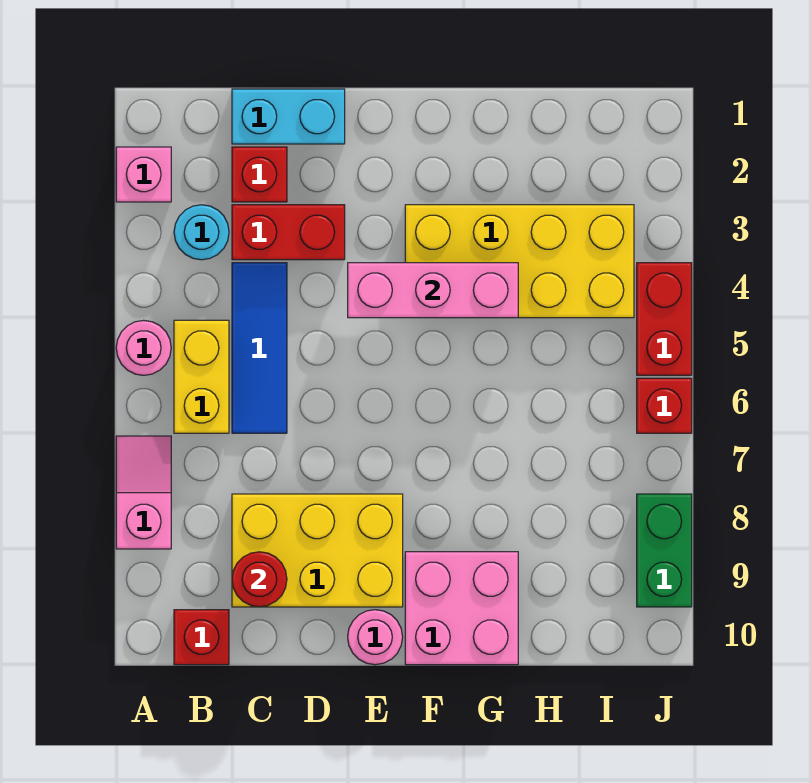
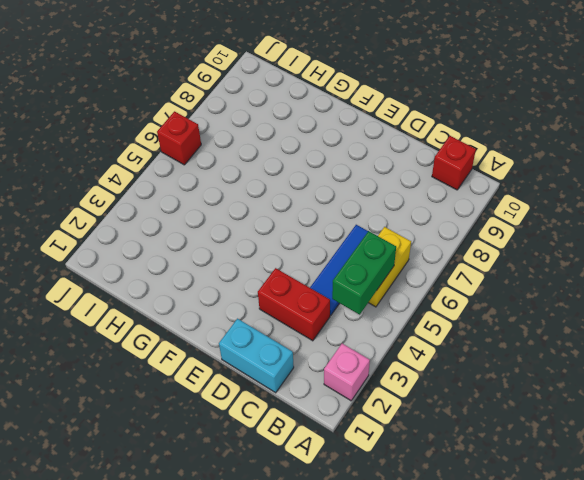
green 1x2 brick [332,231,396,315] -> green 1x2 brick moved to [637,494,692,607]
none -> pink 1x1 round brick [116,320,171,375]
none -> pink 1x2 slope [116,436,171,549]
none -> cyan 1x1 round brick [174,205,229,260]

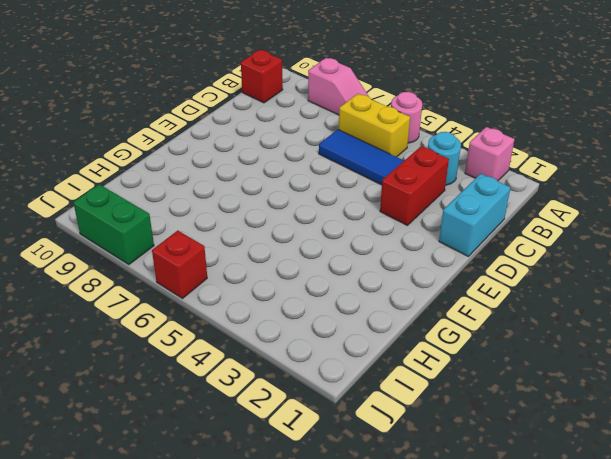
none -> red 1x1 brick [232,147,287,202]
none -> yellow 2x3 brick [232,494,403,607]
none -> pink 1x1 round brick [348,610,403,665]

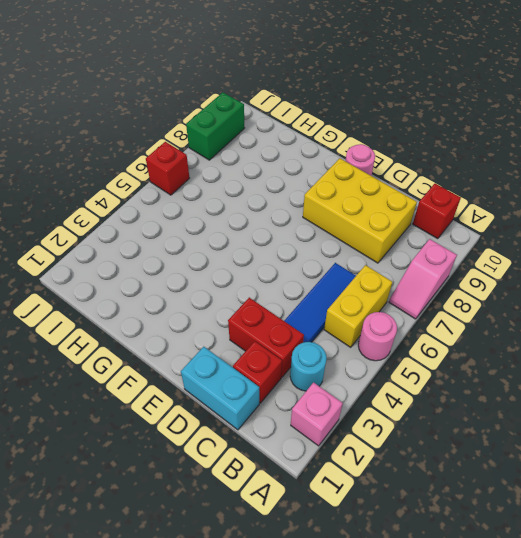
none -> yellow 2x4 brick [405,205,634,318]
none -> pink 2x2 brick [405,552,518,665]
none -> red 1x2 brick [637,263,692,375]

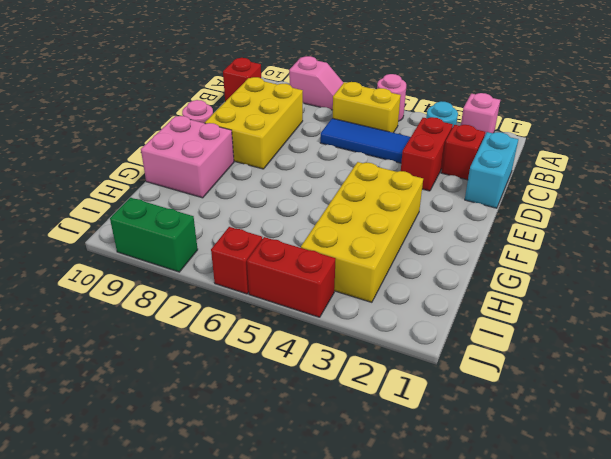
none -> red 1x1 round brick [232,552,287,607]
none -> pink 1x3 brick [348,263,518,318]

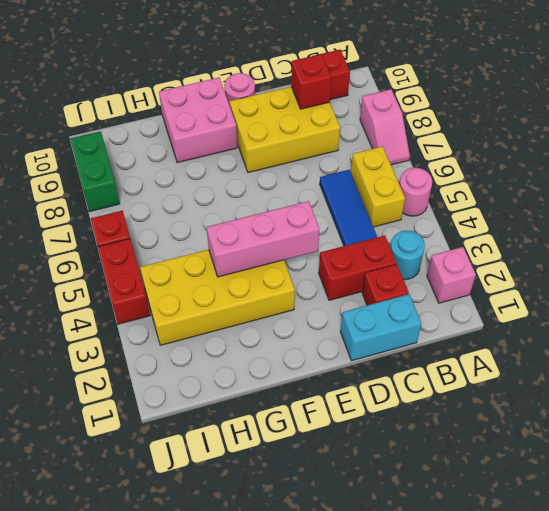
red 1x1 brick [291,54,332,109] -> red 1x1 round brick [232,552,287,607]

